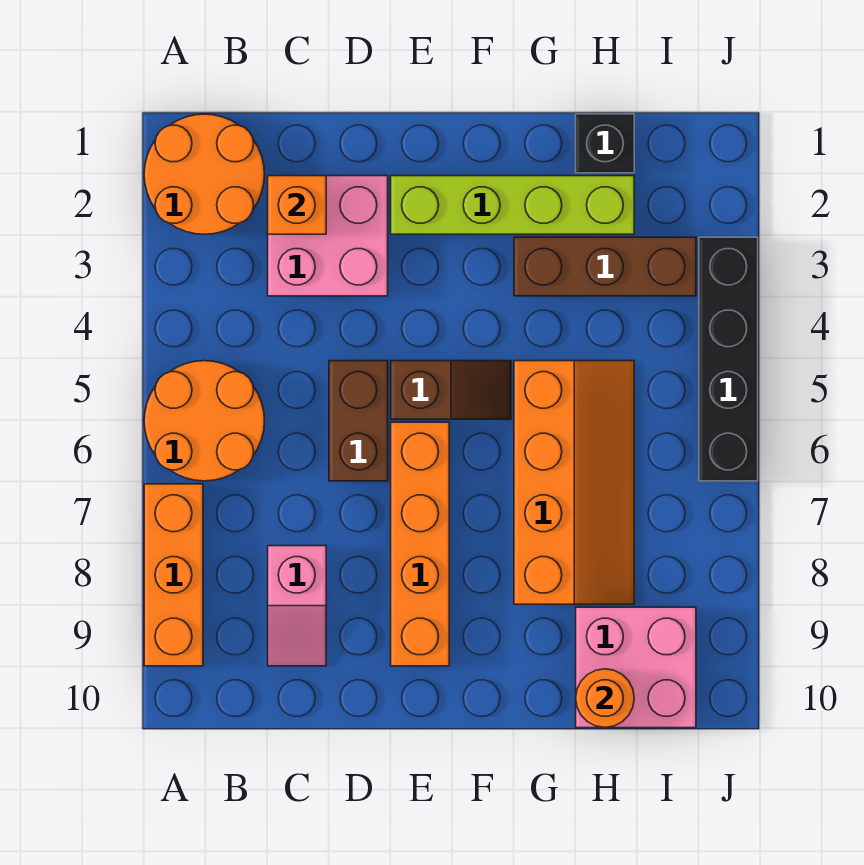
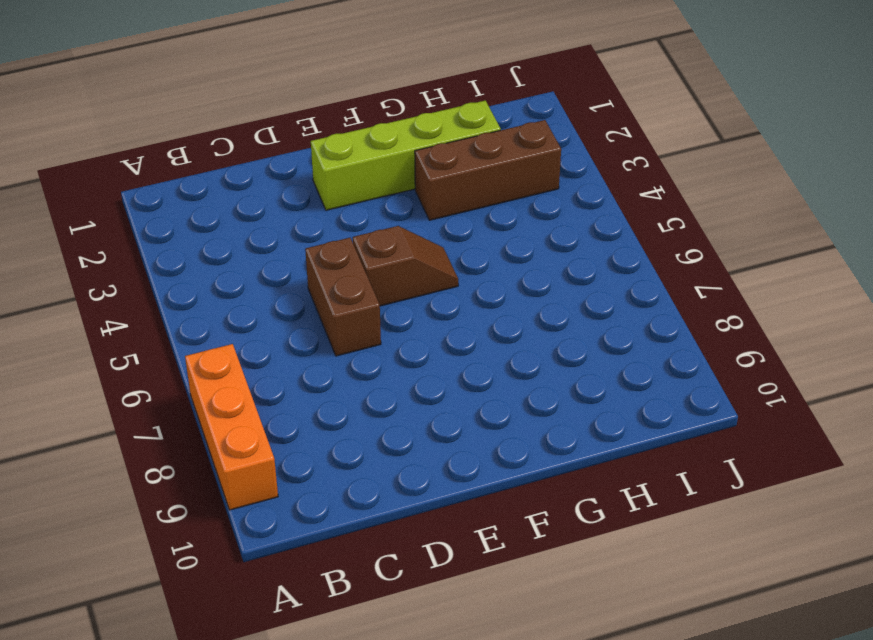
none -> orange 2x2 round brick [144,114,265,234]
none -> orange 2x2 round brick [144,361,265,481]
none -> pink 2x2 brick [268,176,388,296]

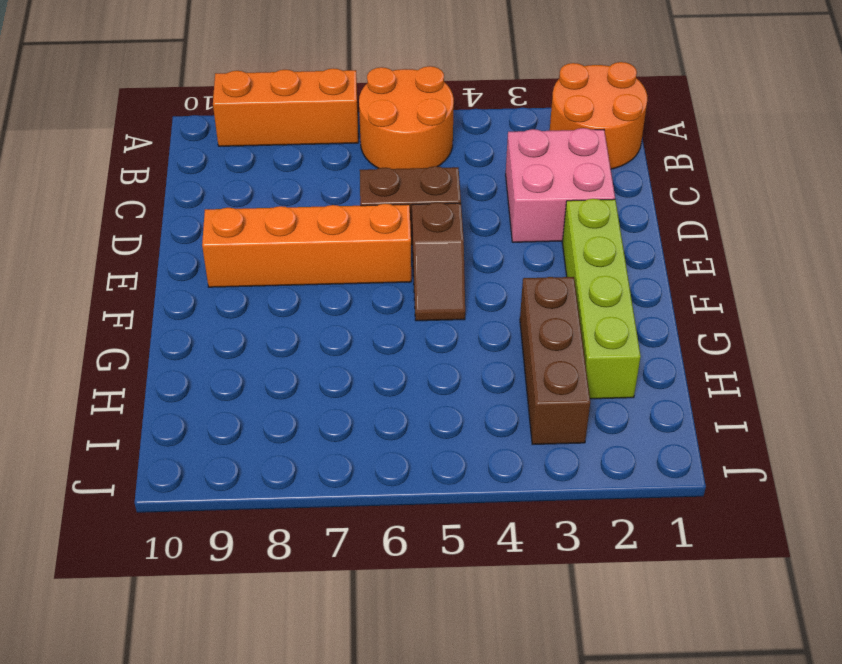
none -> pink 1x2 slope [268,546,326,666]
none -> orange 2x4 slope [514,361,634,604]
none -> black 1x1 brick [576,114,634,173]

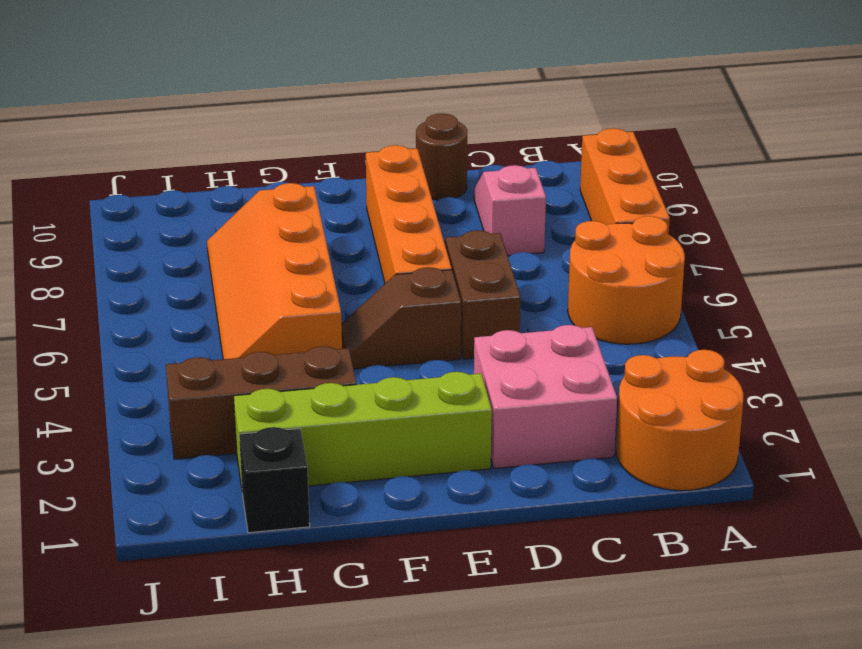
brown 1x1 round brick [416,113,467,200] -> none
none -> pink 2x2 brick [576,607,696,728]
none -> black 1x4 brick [699,237,758,481]
none -> orange 1x1 brick [268,176,326,234]

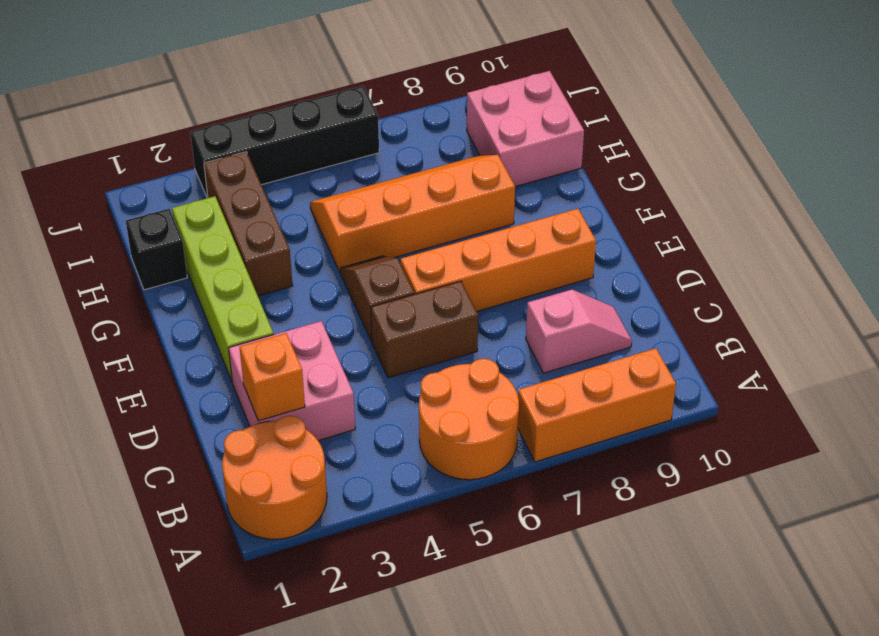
none -> orange 1x1 round brick [576,669,634,728]

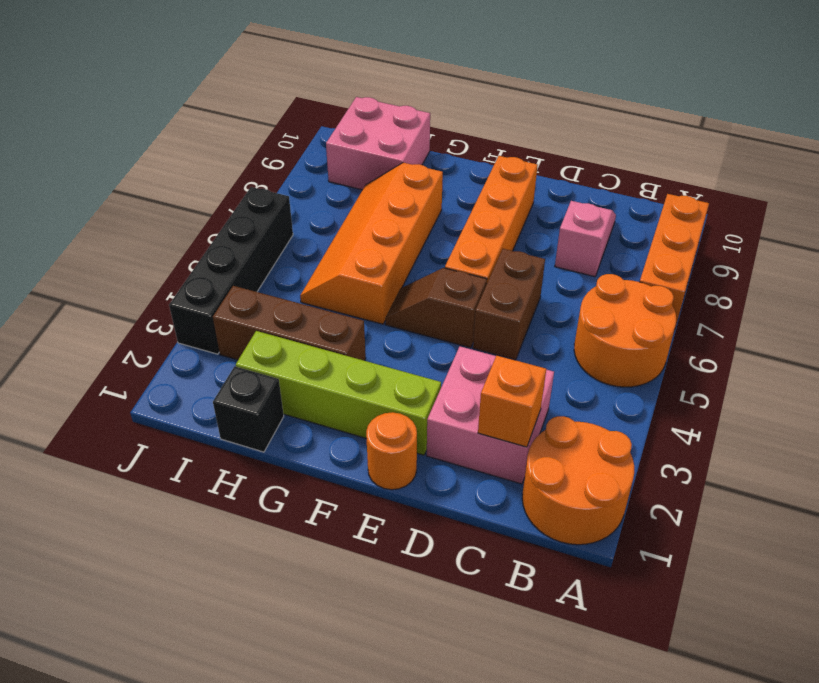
orange 1x1 round brick [366,412,417,490] -> orange 1x1 round brick moved to [576,669,634,728]

